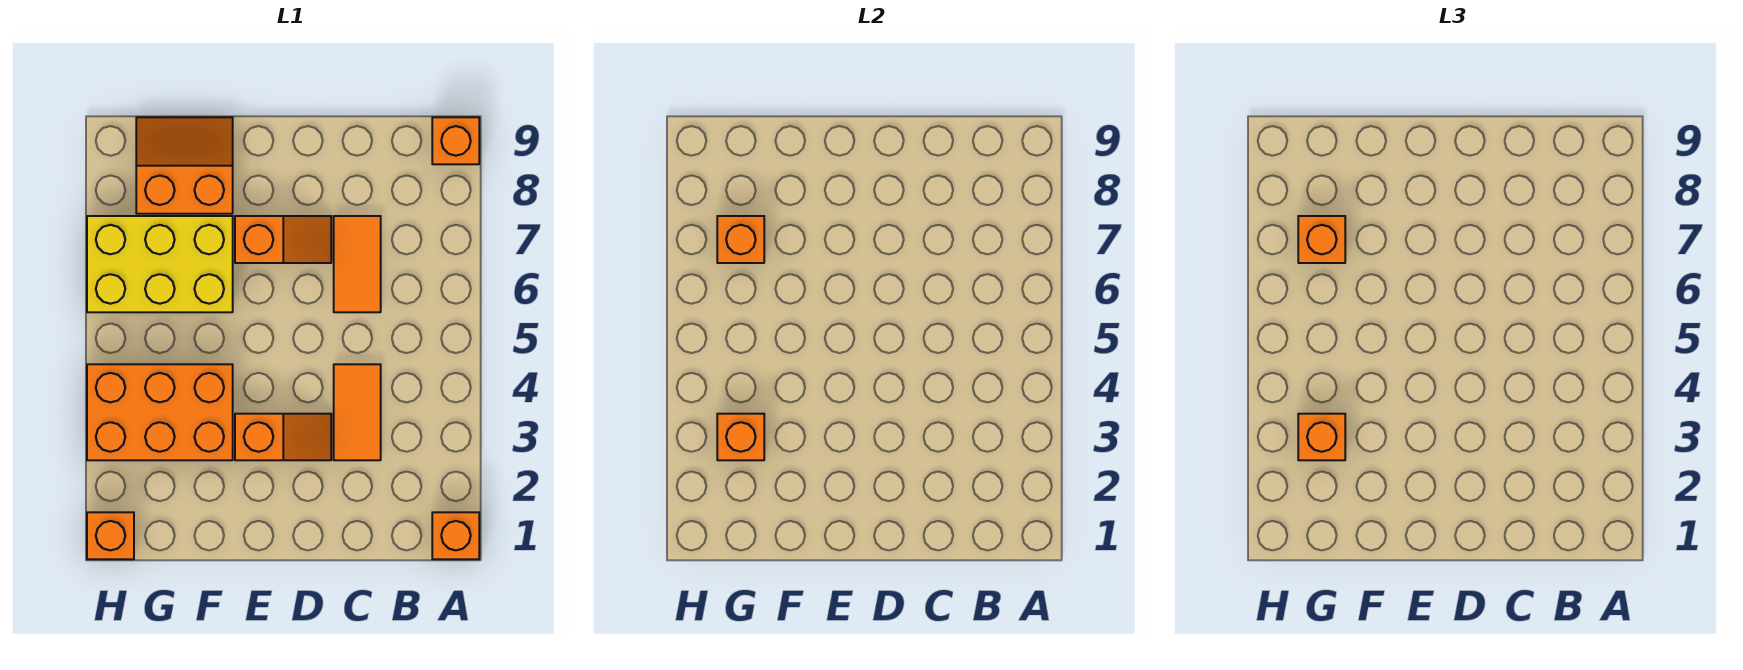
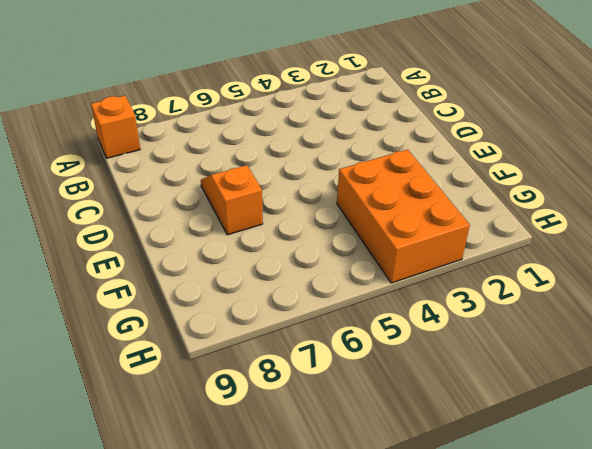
none -> orange 1x1 brick [432,512,479,559]
none -> orange 1x2 tile [334,364,381,460]
none -> orange 1x2 tile [334,216,381,312]

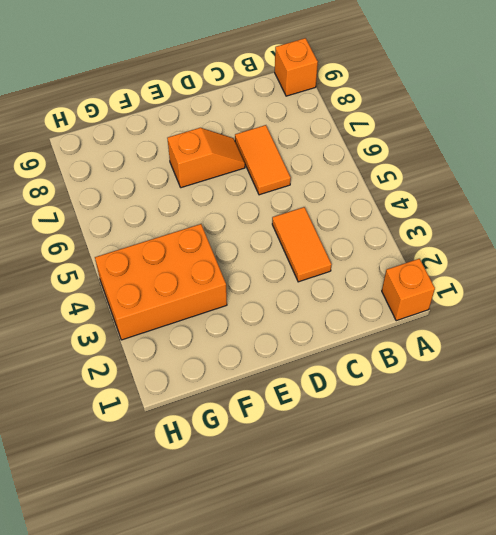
none -> orange 1x2 slope [235,414,331,460]
none -> yellow 2x3 brick [87,216,233,312]
none -> orange 2x2 slope [136,117,233,214]

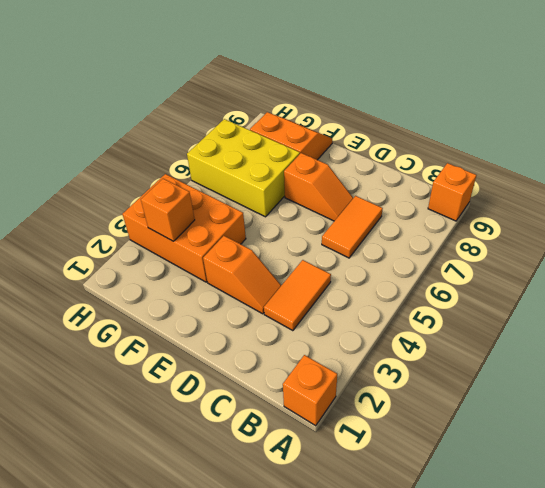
none -> orange 1x1 brick [87,512,134,559]
none -> orange 1x1 brick [717,216,764,263]
none -> orange 1x1 brick [1298,414,1345,460]

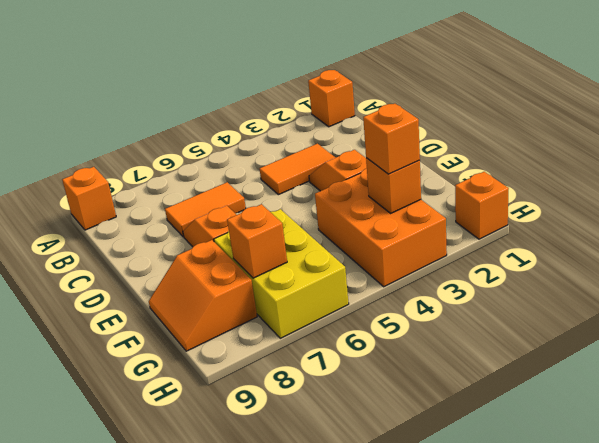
none -> orange 1x1 brick [1298,216,1345,263]

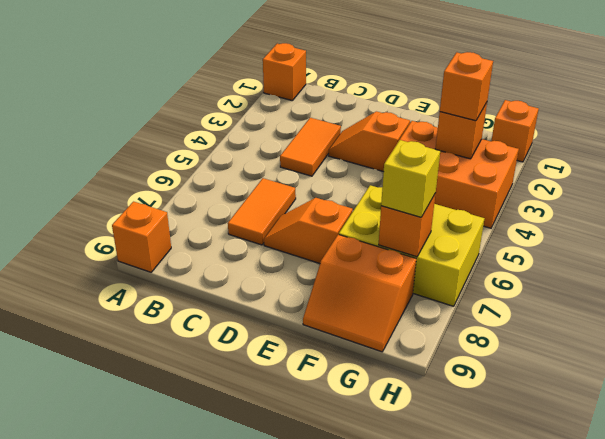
yellow 1x1 brick [381,140,440,217] -> orange 1x1 brick [1298,216,1345,263]

